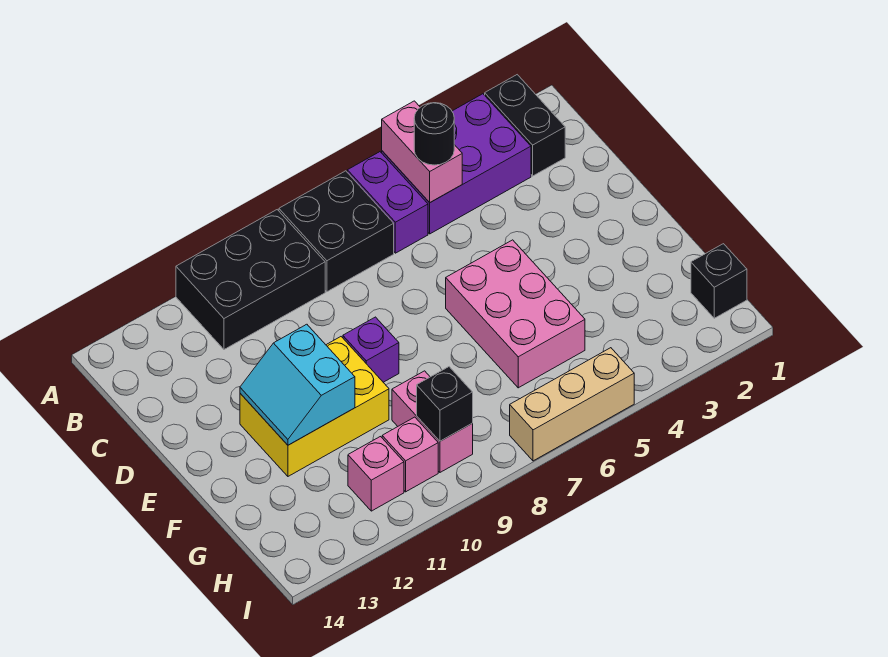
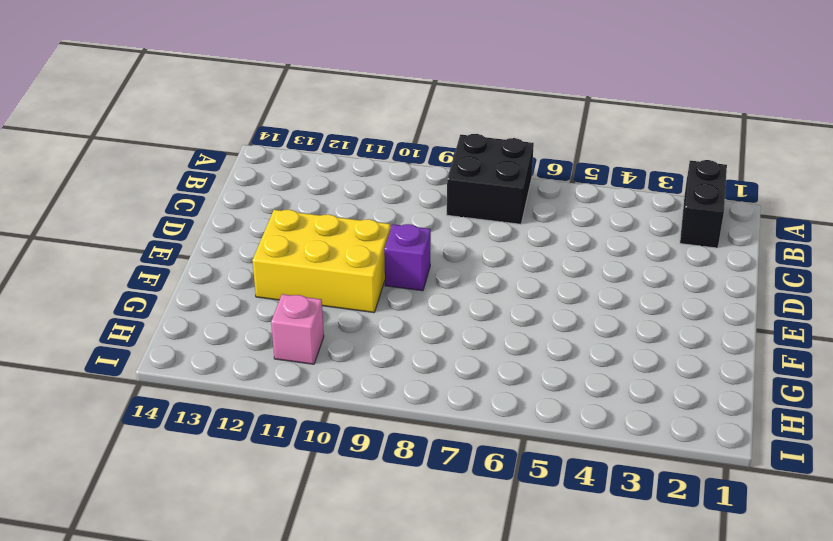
none -> purple 2x3 brick [382,94,531,234]
none -> purple 1x2 brick [347,152,428,253]
none -> black 2x3 brick [176,210,325,349]

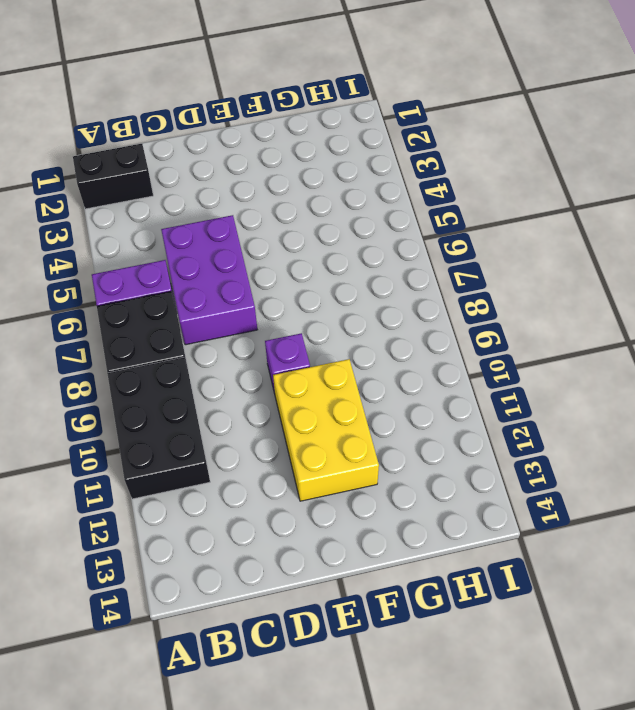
purple 2x3 brick [161,215,257,345] -> purple 2x3 brick moved to [382,94,531,234]
none -> pink 2x3 brick [446,240,585,388]
none -> pink 1x2 brick [392,371,473,472]
none -> black 1x1 brick [691,244,747,318]

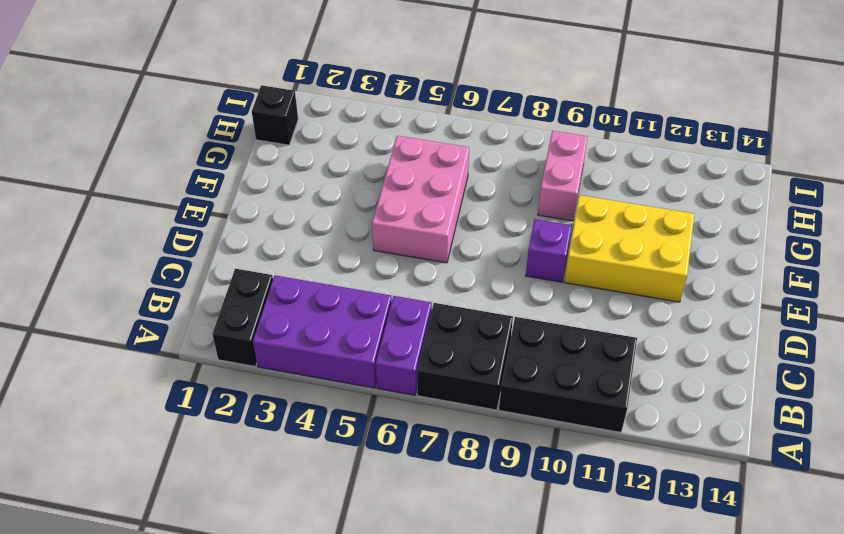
none -> pink 1x1 brick [382,417,438,492]
none -> pink 1x1 brick [348,437,404,511]
none -> tan 1x3 brick [510,348,634,461]

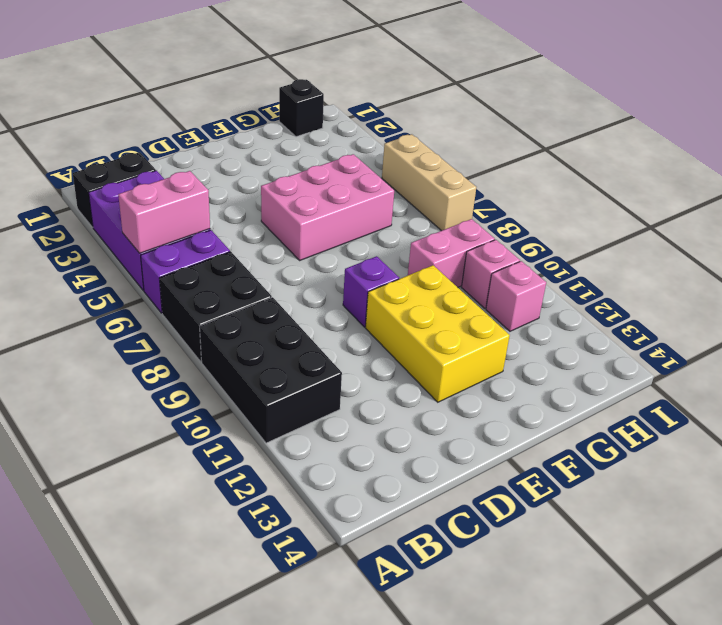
none -> cyan 2x2 slope [240,324,355,445]
none -> black 1x1 brick [417,367,473,441]
none -> black 1x1 round brick [414,103,454,165]

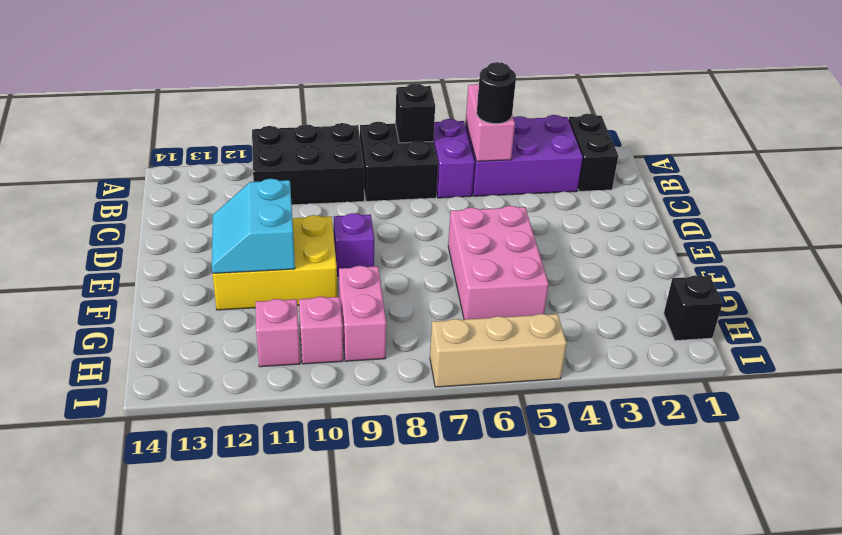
black 1x1 brick [395,84,435,143] -> black 1x1 brick moved to [417,367,473,441]

